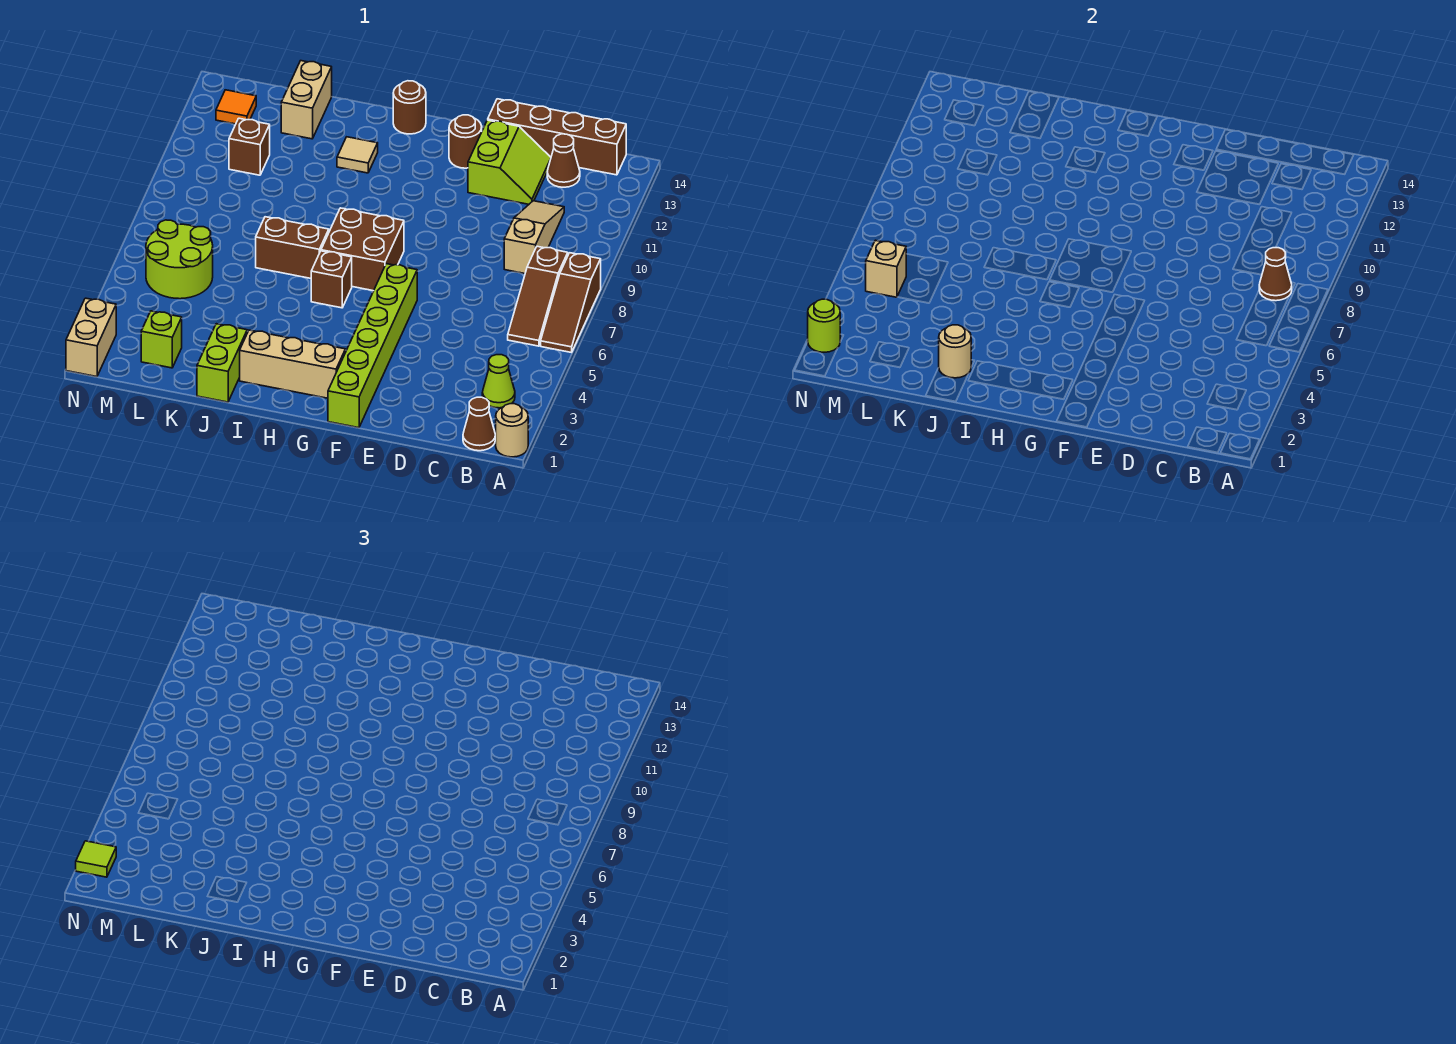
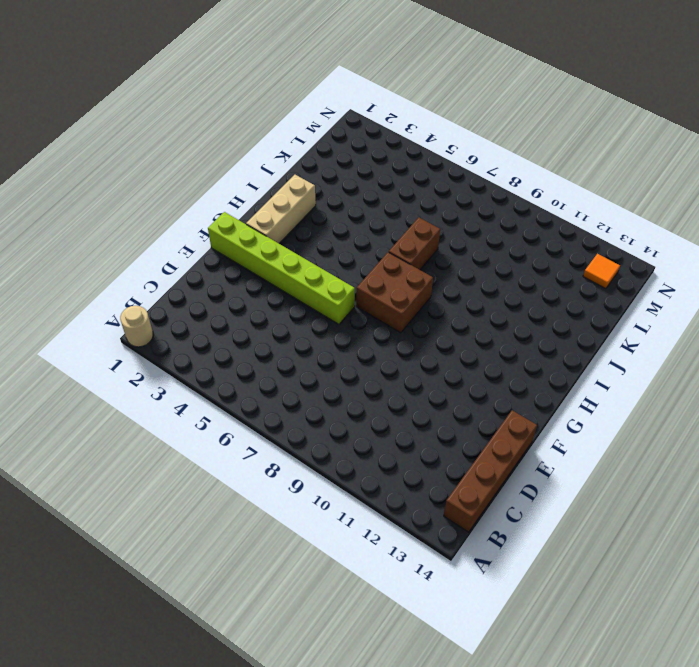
none -> brown 1x3 slope [541,253,601,353]
none -> brown 1x1 cone [463,397,495,451]
none -> lime 1x1 cone [482,355,515,408]

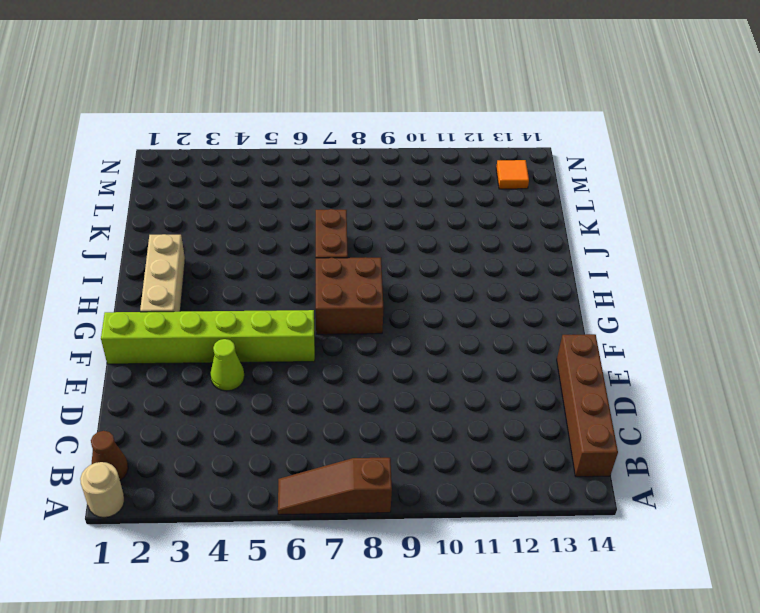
lime 1x1 cone [211,339,244,391] -> lime 1x1 cone moved to [482,355,515,408]
none -> brown 1x3 slope [508,246,568,346]
none -> tan 1x3 slope [504,201,564,274]
none -> brown 1x1 cone [547,134,580,187]

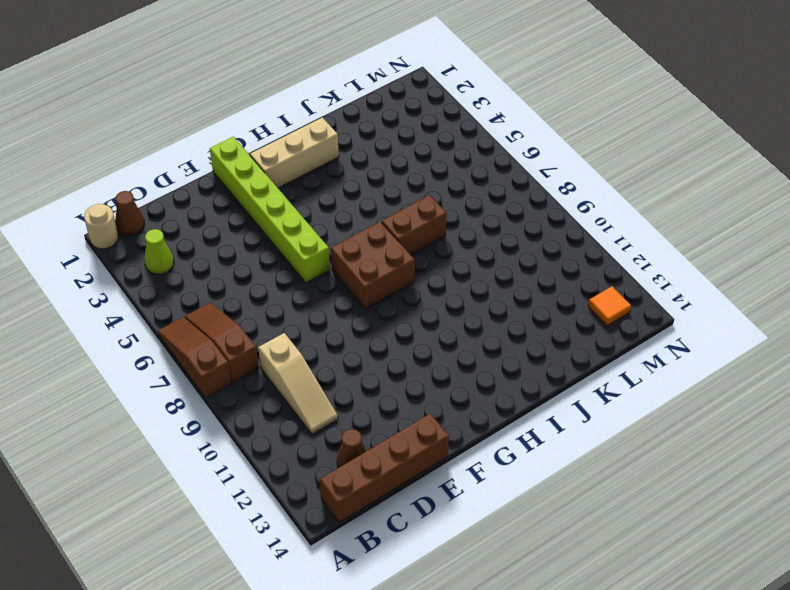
none -> lime 2x2 slope [468,120,551,204]
none -> brown 1x1 round brick [449,115,482,168]
none -> brown 1x1 brick [311,251,352,308]

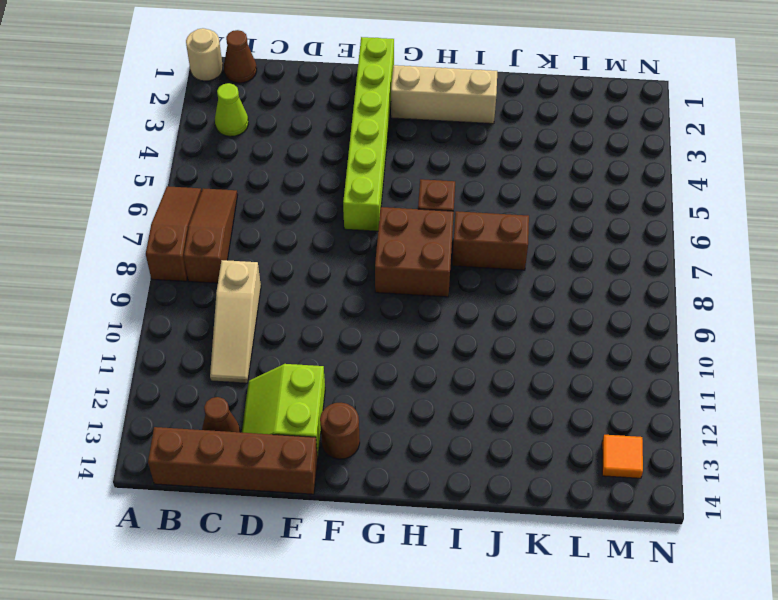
none -> brown 1x1 round brick [393,81,426,134]
none -> tan 1x1 tile [337,137,378,173]
none -> lime 1x2 brick [197,324,247,402]

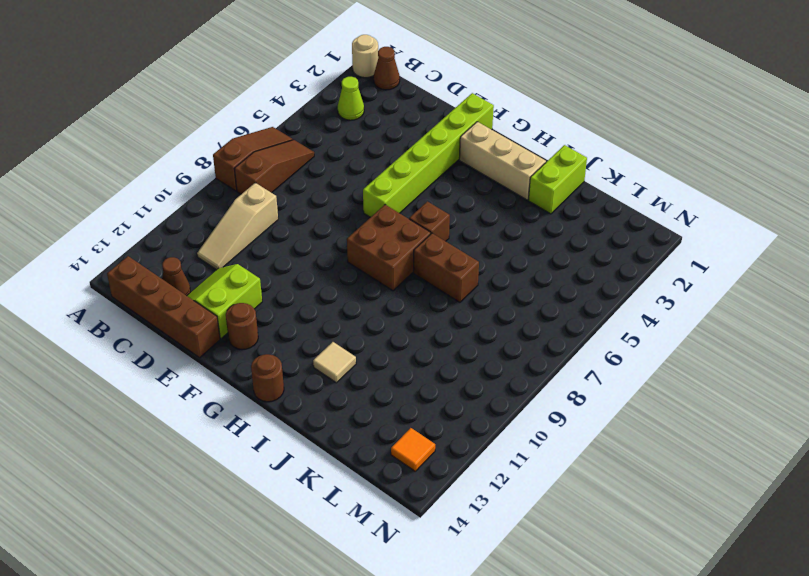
none -> tan 1x2 brick [281,61,332,139]
none -> lime 1x1 brick [141,311,182,368]
none -> lime 2x2 round brick [146,220,213,299]

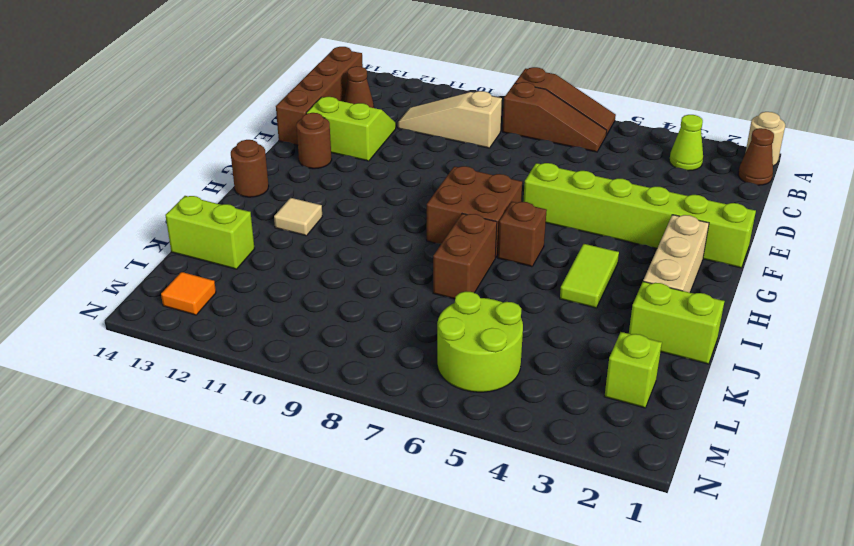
lime 1x2 tile [560,244,619,308] -> none
lime 1x2 brick [165,196,255,269] -> tan 1x2 brick [281,61,332,139]
none -> brown 1x1 brick [229,118,270,175]
none -> tan 1x2 brick [66,298,116,377]
none -> brown 1x1 cone [1259,248,1292,301]

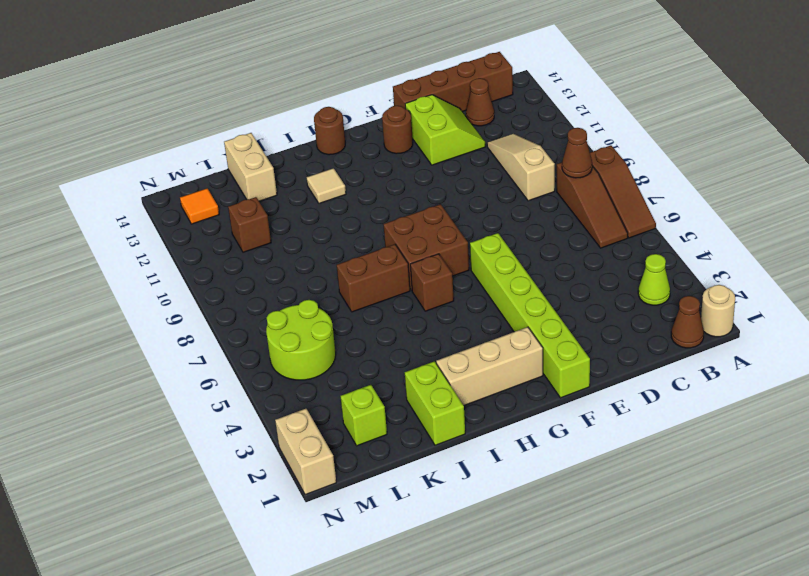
none -> tan 1x1 round brick [939,325,971,378]
none -> tan 1x1 brick [866,240,906,297]
none -> lime 1x1 round brick [808,299,841,352]

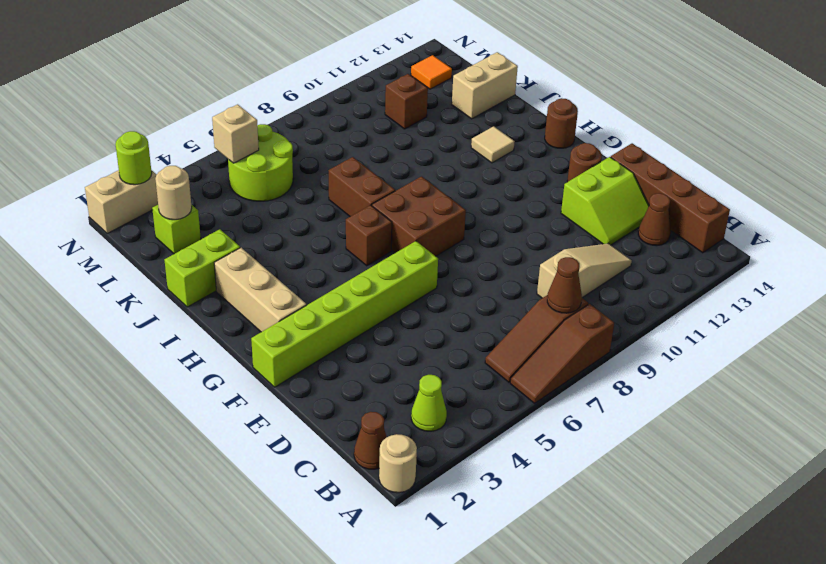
tan 1x1 round brick [155,166,192,220] -> tan 1x1 round brick moved to [939,325,971,378]
none -> lime 1x1 tile [76,841,116,877]

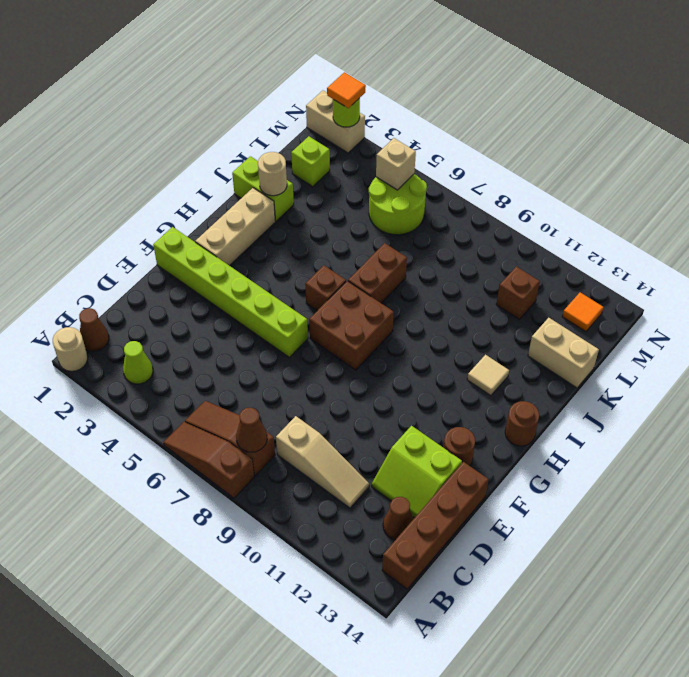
orange 1x1 tile [327,72,366,108] -> lime 1x1 tile [76,841,116,877]

